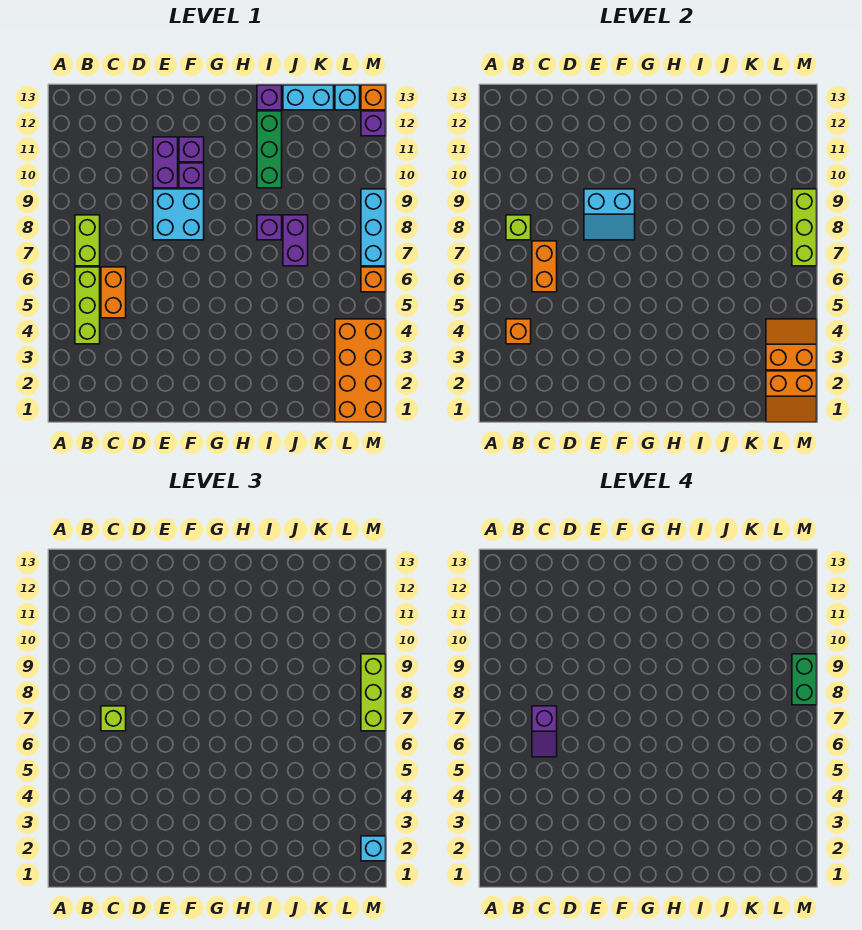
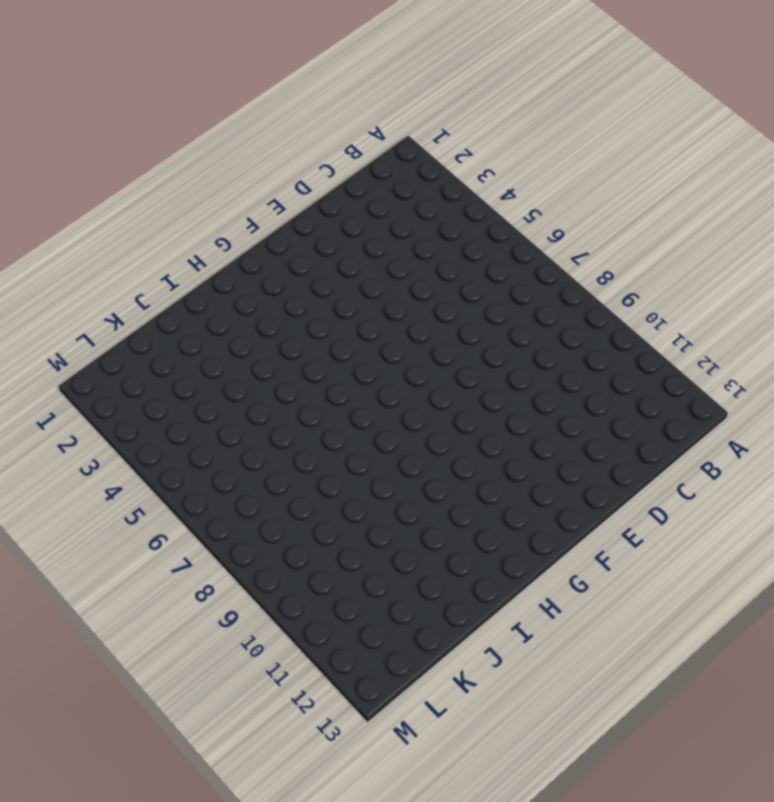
none -> lime 1x3 brick [75,267,100,344]
none -> lime 1x2 brick [75,215,100,266]
none -> orange 1x2 brick [101,267,126,318]
none -> cyan 2x2 brick [153,189,204,240]

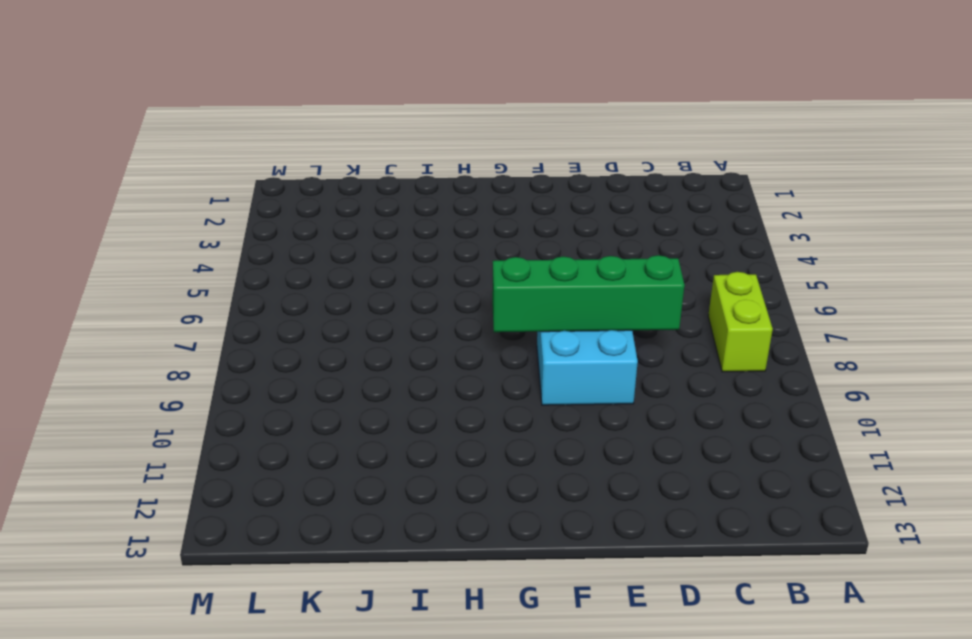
green 1x4 brick [492,255,685,332] -> cyan 2x2 slope [584,189,635,240]
none -> lime 1x3 brick [75,267,100,344]
none -> orange 1x2 brick [101,267,126,318]
none -> purple 1x2 brick [153,137,178,188]
none -> purple 1x1 brick [179,163,204,188]

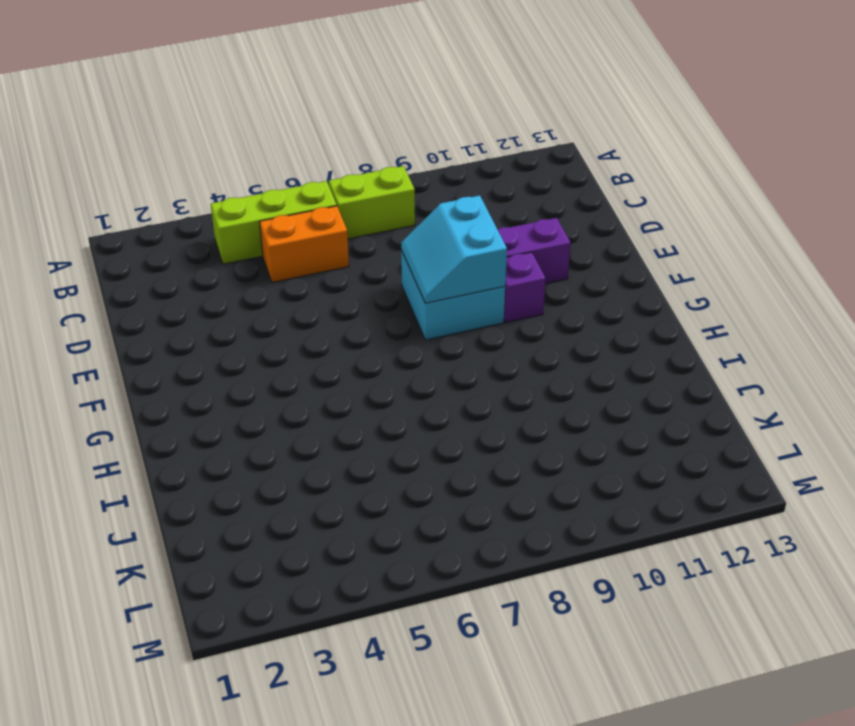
none -> purple 1x1 brick [179,137,204,162]
none -> purple 1x1 brick [257,215,282,240]
none -> green 1x3 brick [257,111,282,188]
none -> purple 1x1 brick [257,85,282,110]

